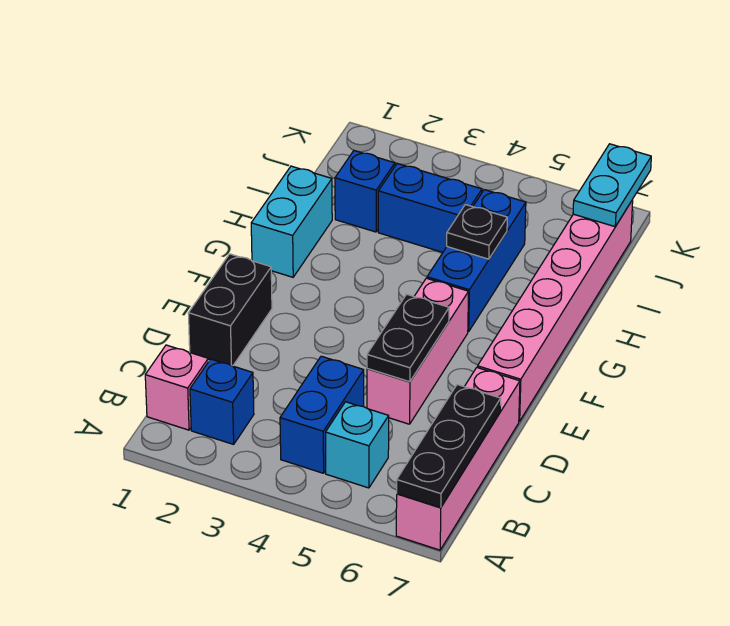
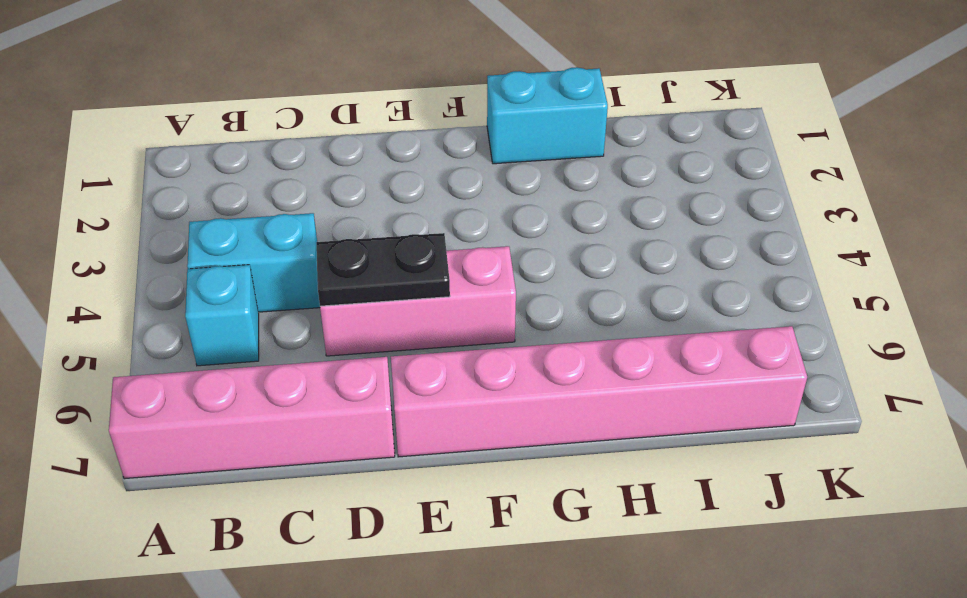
cyan 1x2 brick [187,213,320,312] -> blue 1x2 brick [280,356,364,473]
none -> pink 1x1 brick [145,345,208,430]
none -> blue 1x1 brick [190,359,254,444]
none -> black 1x2 brick [188,254,272,366]

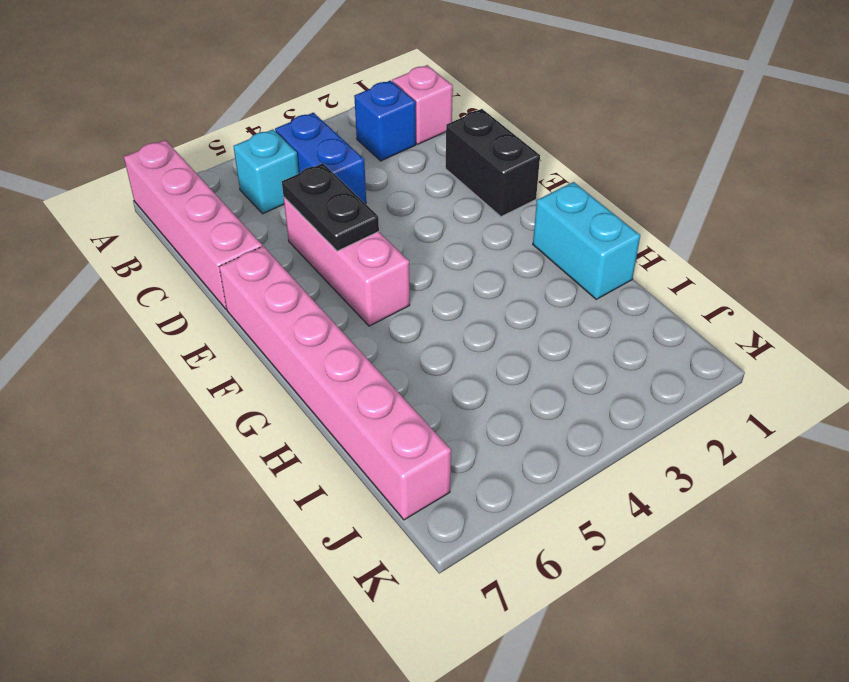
none -> blue 1x3 brick [427,190,526,332]
none -> blue 1x1 brick [335,151,395,232]
none -> blue 1x2 brick [378,164,482,252]

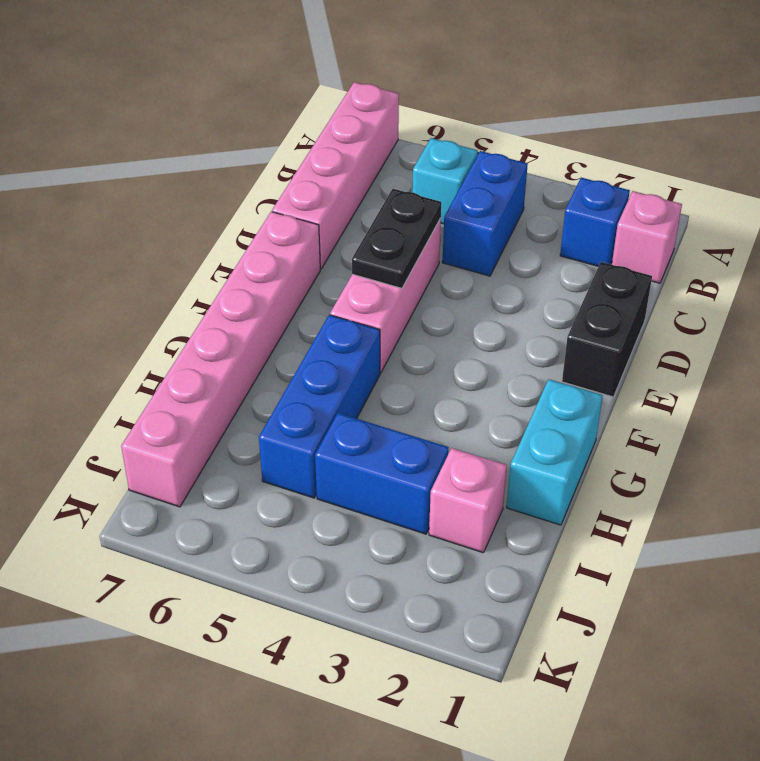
pink 1x1 brick [429,448,507,553] -> blue 1x1 brick [335,151,395,232]
none -> black 1x3 plate [397,385,501,508]
none -> black 1x1 plate [447,205,507,259]
none -> cyan 1x2 plate [573,144,651,227]

